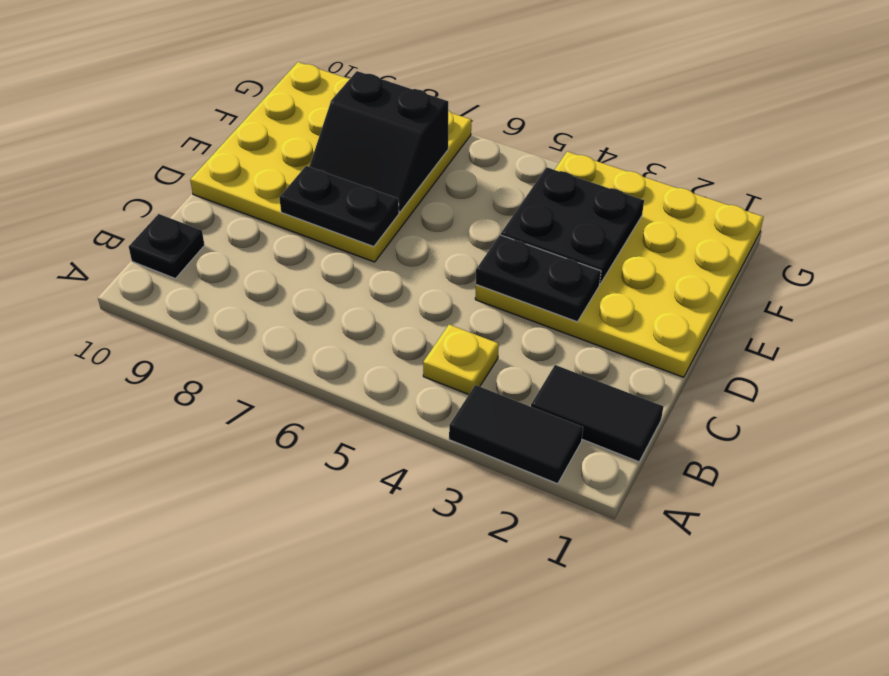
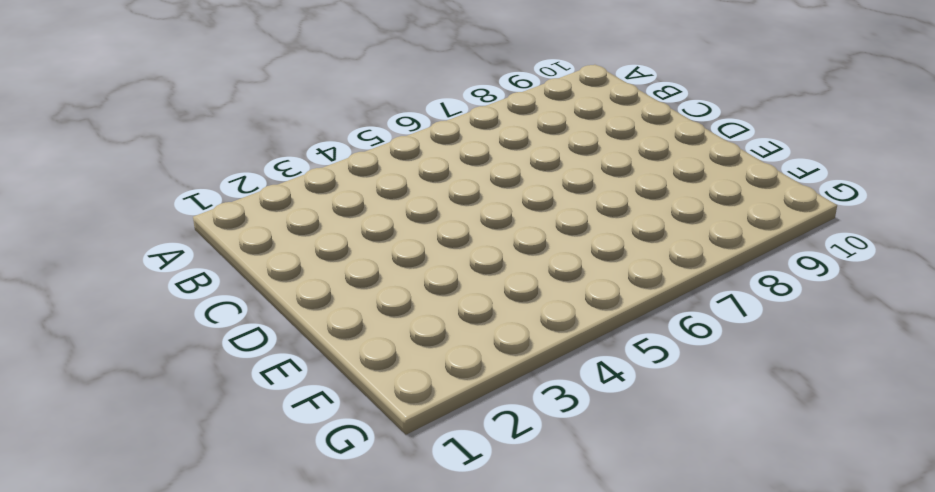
none -> black 1x2 tile [449,385,583,484]
none -> black 1x2 tile [531,365,664,462]

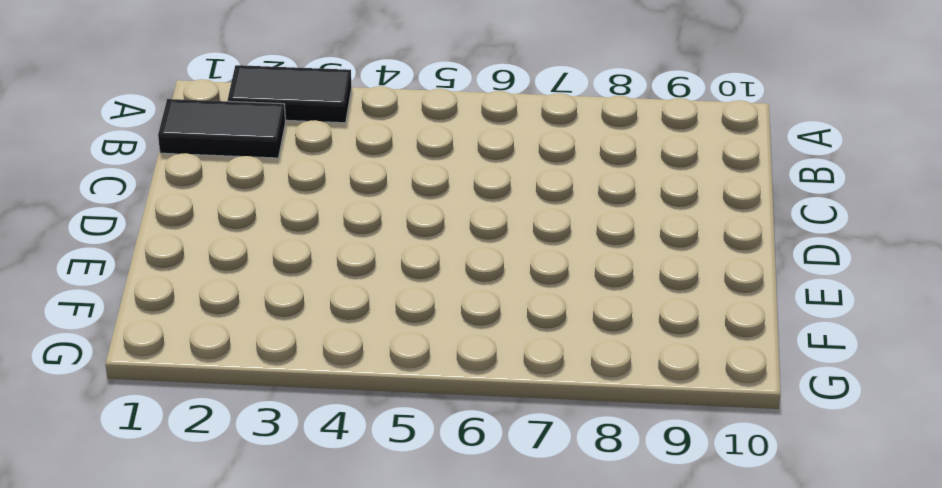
none -> yellow 1x1 plate [423,325,499,394]
none -> black 1x1 plate [129,214,204,278]

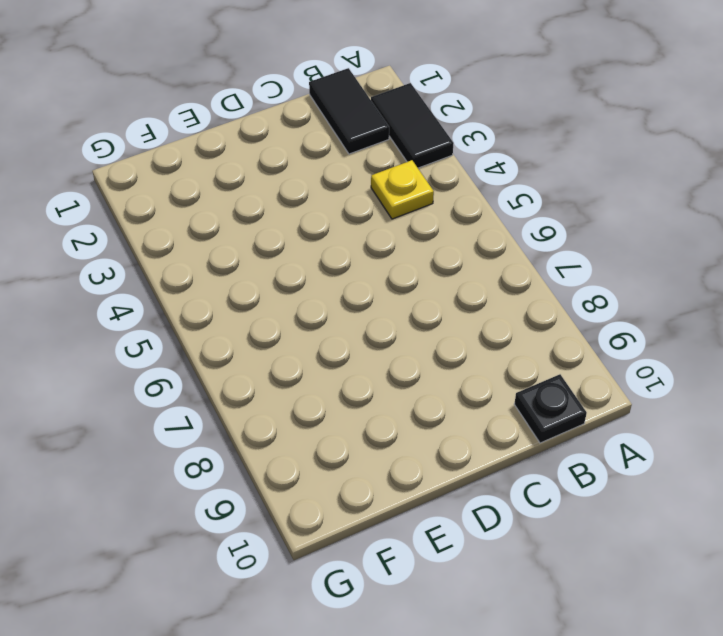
none -> yellow 4x4 plate [475,152,763,377]
none -> yellow 4x4 plate [190,62,471,262]

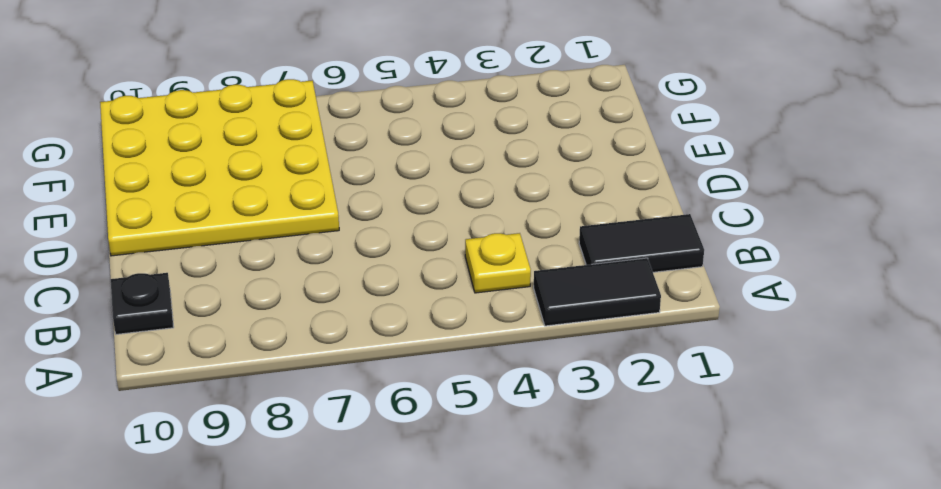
none -> yellow 4x4 plate [475,152,763,377]
none -> black 1x2 plate [476,235,601,322]

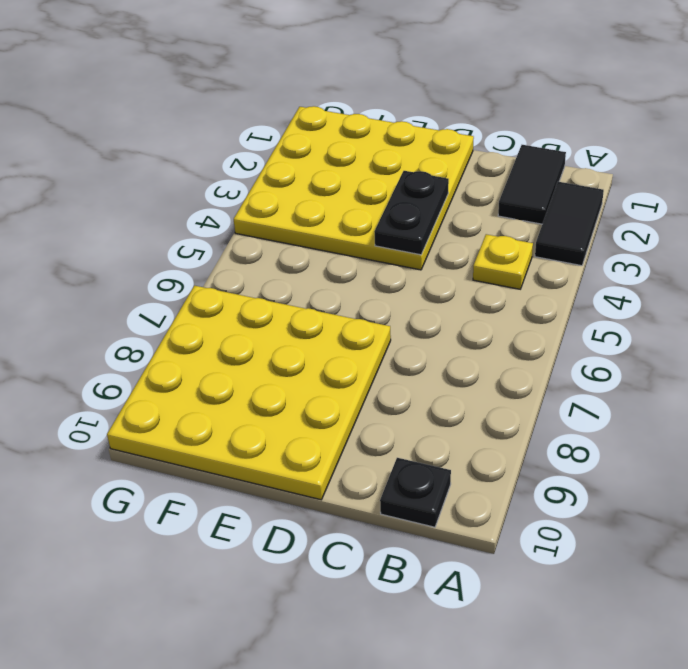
none -> black 1x2 plate [279,166,399,247]
none -> black 2x2 plate [501,167,644,284]

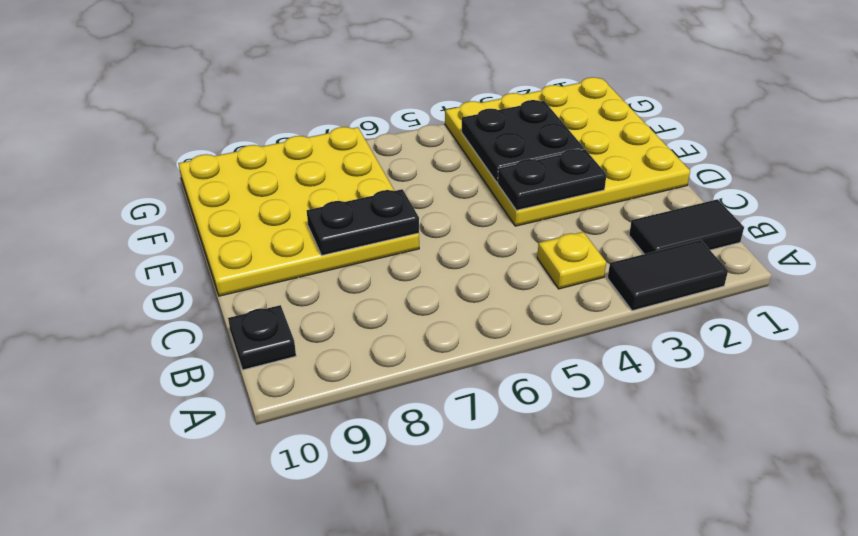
none -> black 2x2 slope [309,71,448,212]

